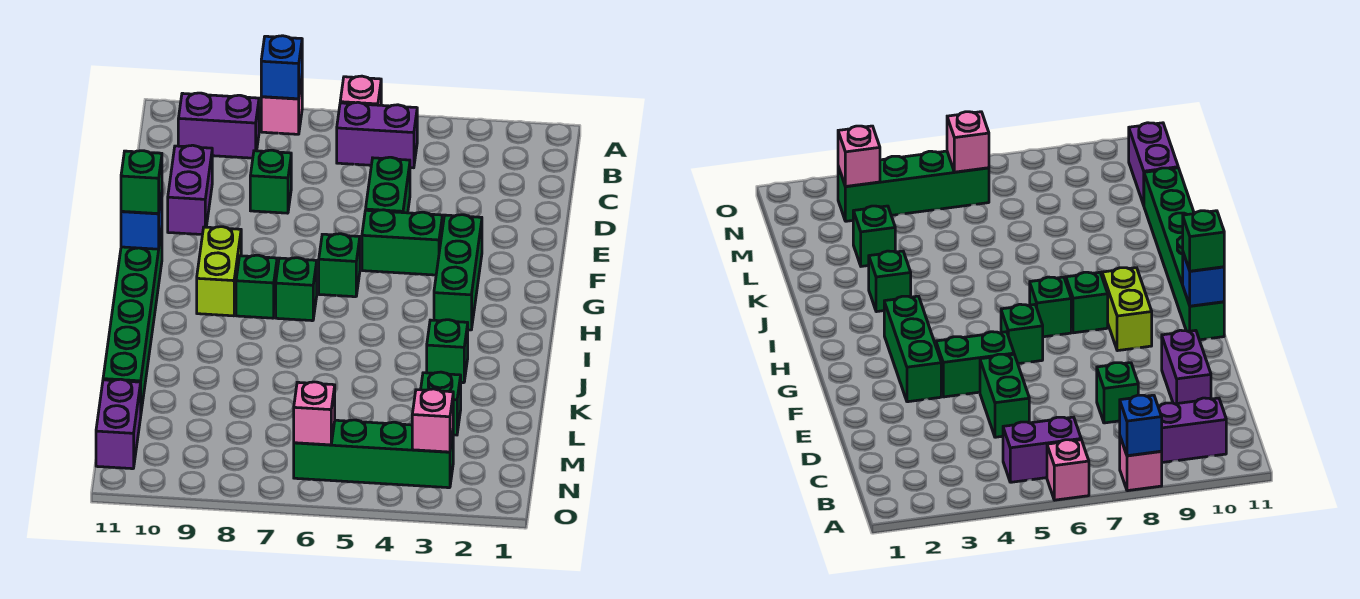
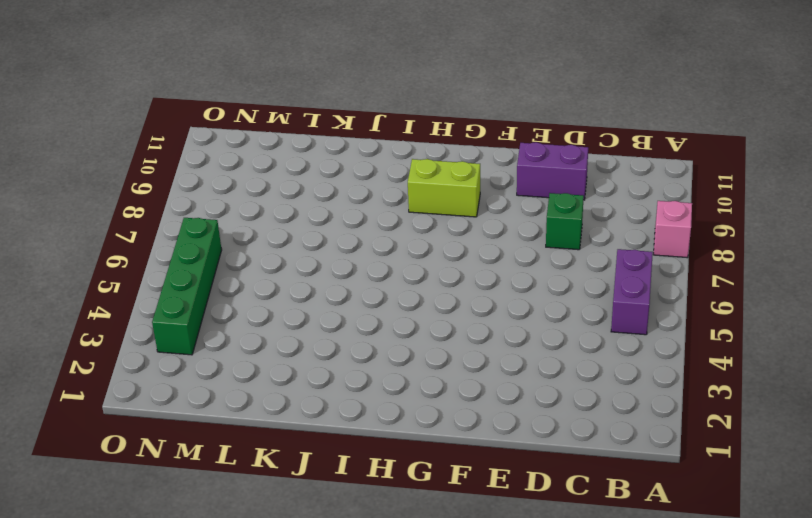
none -> pink 1x1 brick [340,76,381,105]
none -> purple 1x2 brick [178,93,259,158]
none -> green 1x2 brick [366,157,410,213]

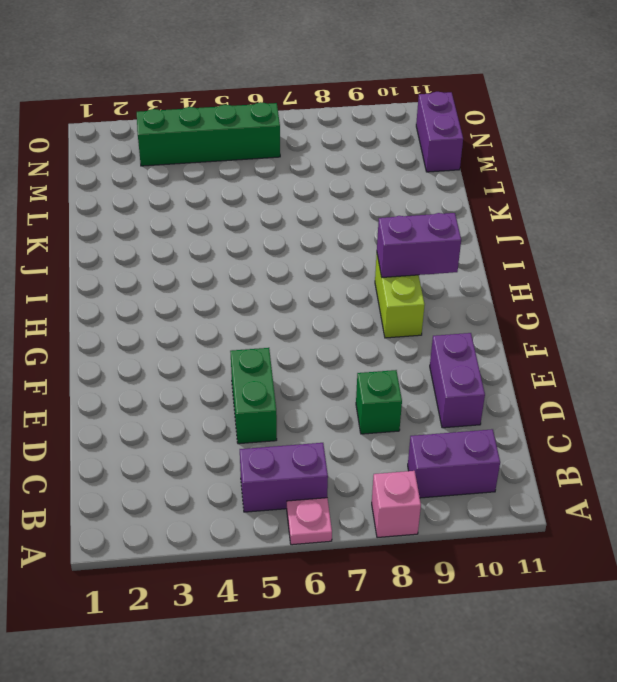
pink 1x1 plate [287,498,332,545] -> pink 1x1 brick [340,76,381,105]
purple 1x2 brick [377,213,461,277] -> none
none -> green 1x3 brick [434,215,482,330]
none -> green 1x2 brick [362,210,443,275]
none -> green 1x1 brick [319,234,360,297]

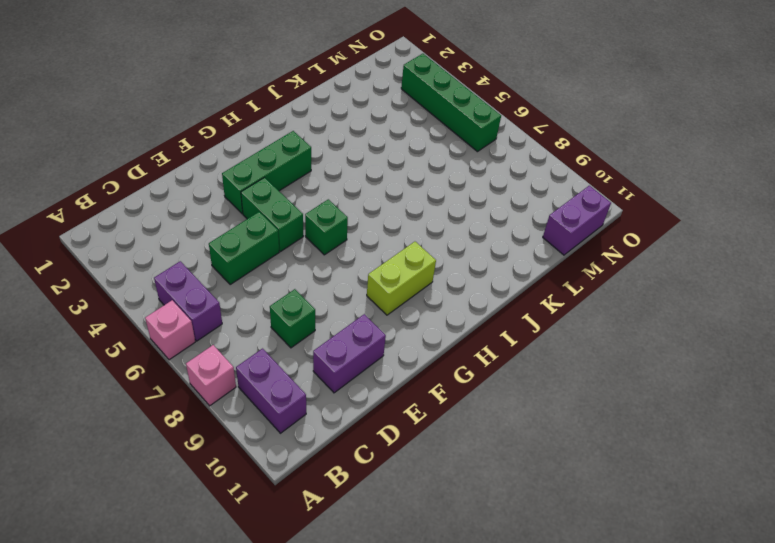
none -> green 1x6 brick [103,229,162,411]
none -> green 1x1 brick [276,258,317,321]
none -> green 1x1 brick [236,255,277,318]

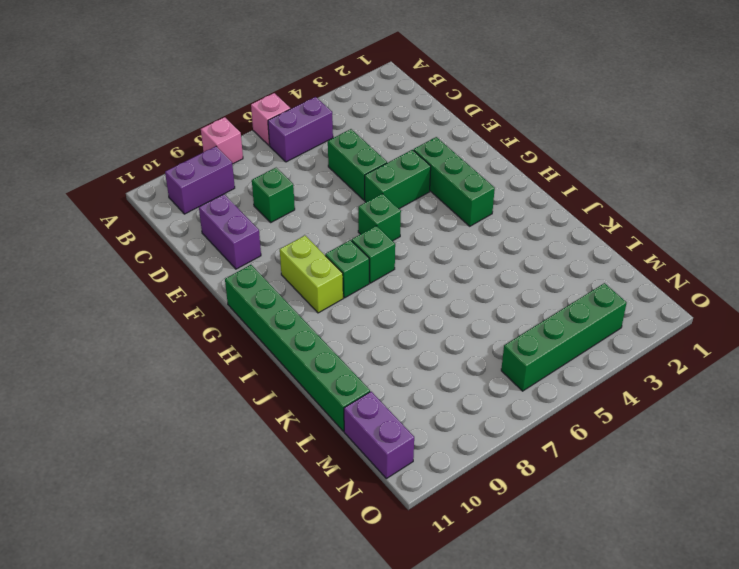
none -> green 1x1 brick [427,320,468,383]
none -> green 1x1 brick [421,372,461,435]
none -> blue 1x1 brick [261,36,302,99]

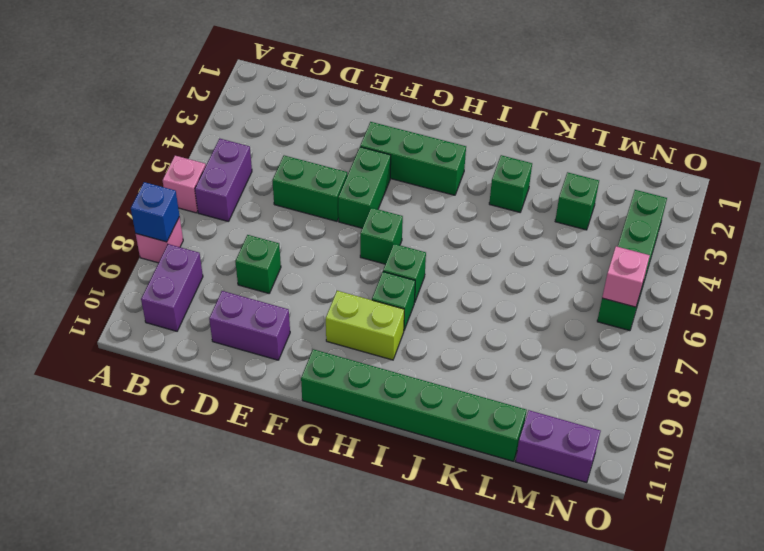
none -> blue 1x1 brick [121,193,162,249]
none -> pink 1x1 brick [412,389,453,452]
none -> green 1x1 brick [121,151,162,214]

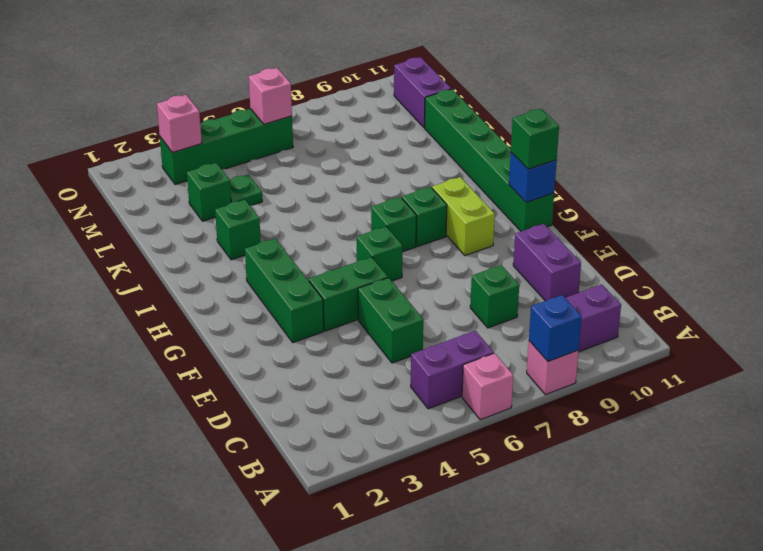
green 1x1 plate [230,175,262,206] -> none

